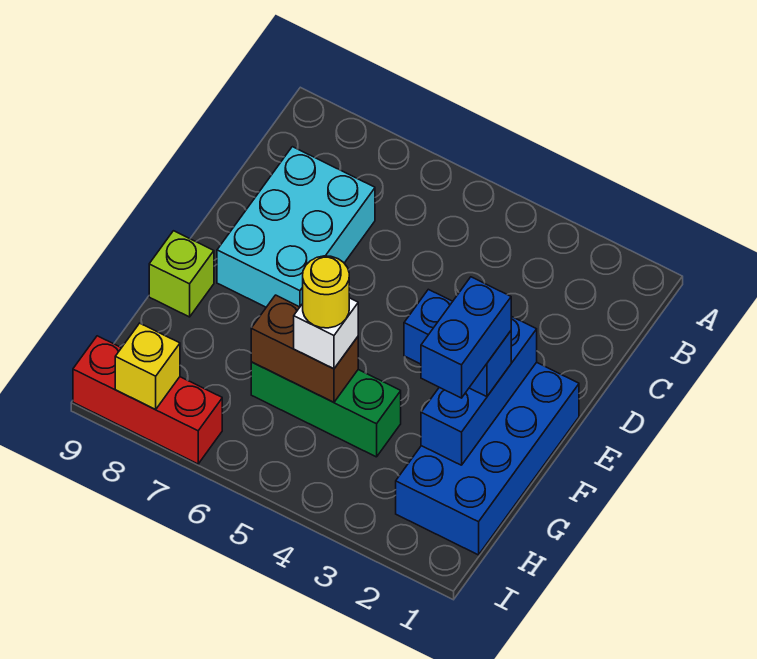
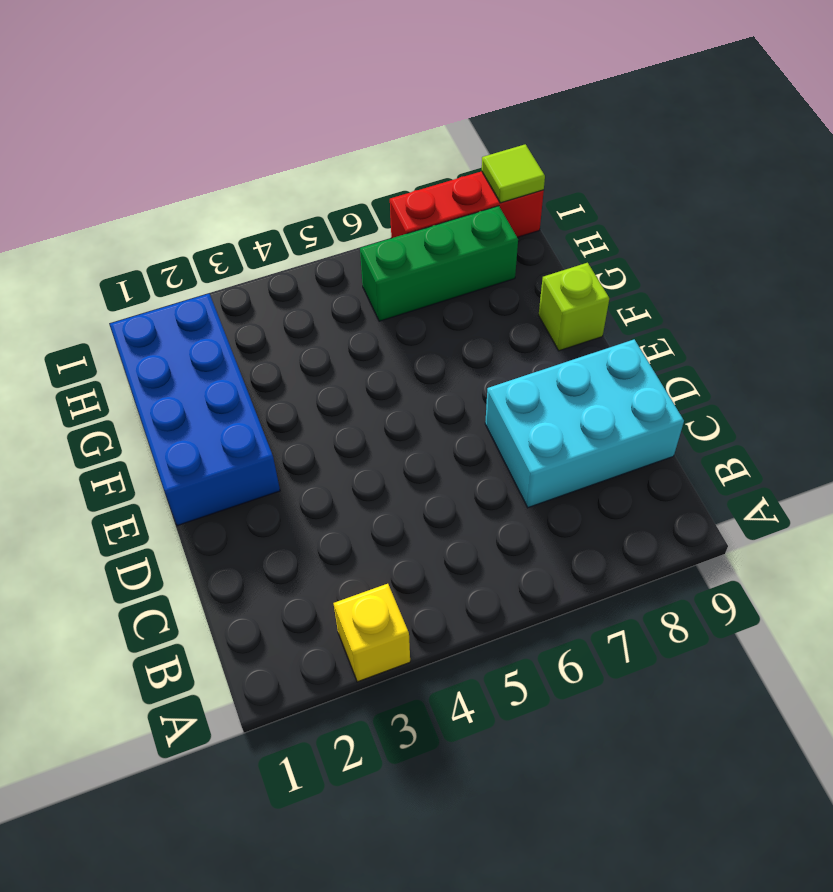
yellow 1x1 brick [333,584,410,682] -> yellow 1x1 brick moved to [115,323,180,410]
cyan 2x3 brick [485,339,684,508] -> cyan 2x3 brick turned to [217,147,375,307]
green 1x3 brick [360,206,518,321] -> green 1x3 brick moved to [251,362,401,457]
lime 1x1 tile [482,144,545,203] -> none
none -> blue 1x3 brick [421,316,537,465]
none -> brown 1x2 brick [251,295,358,402]
none -> blue 1x2 brick [404,289,511,397]

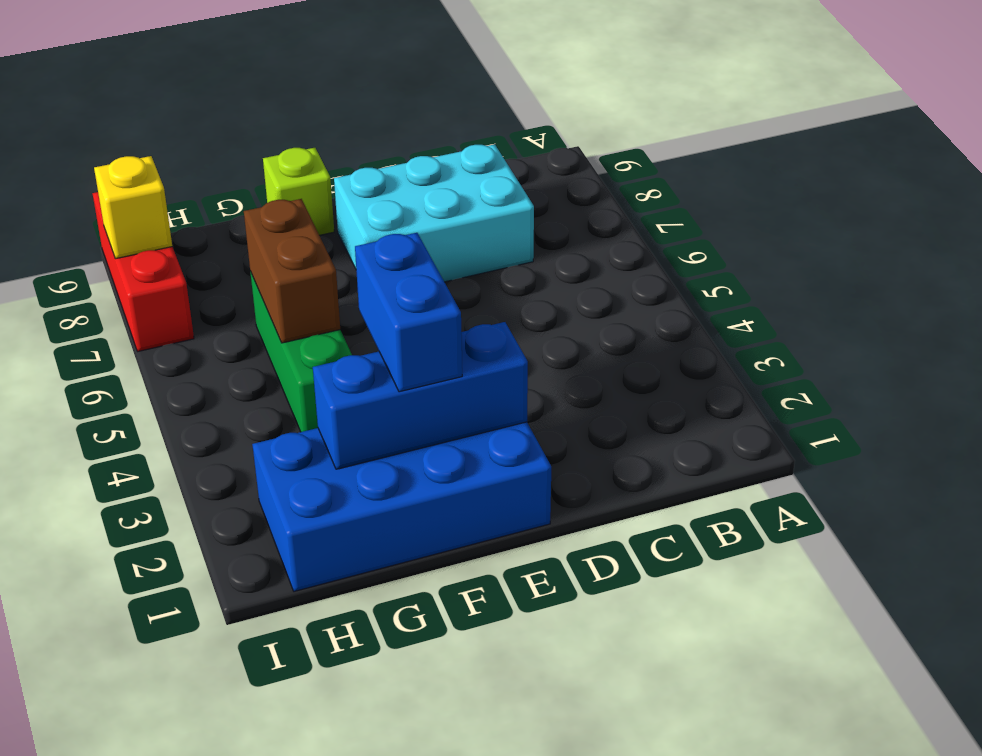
none -> white 1x1 brick [294,298,358,369]
none -> blue 1x2 brick [421,277,511,398]
none -> yellow 1x1 round brick [303,256,349,328]

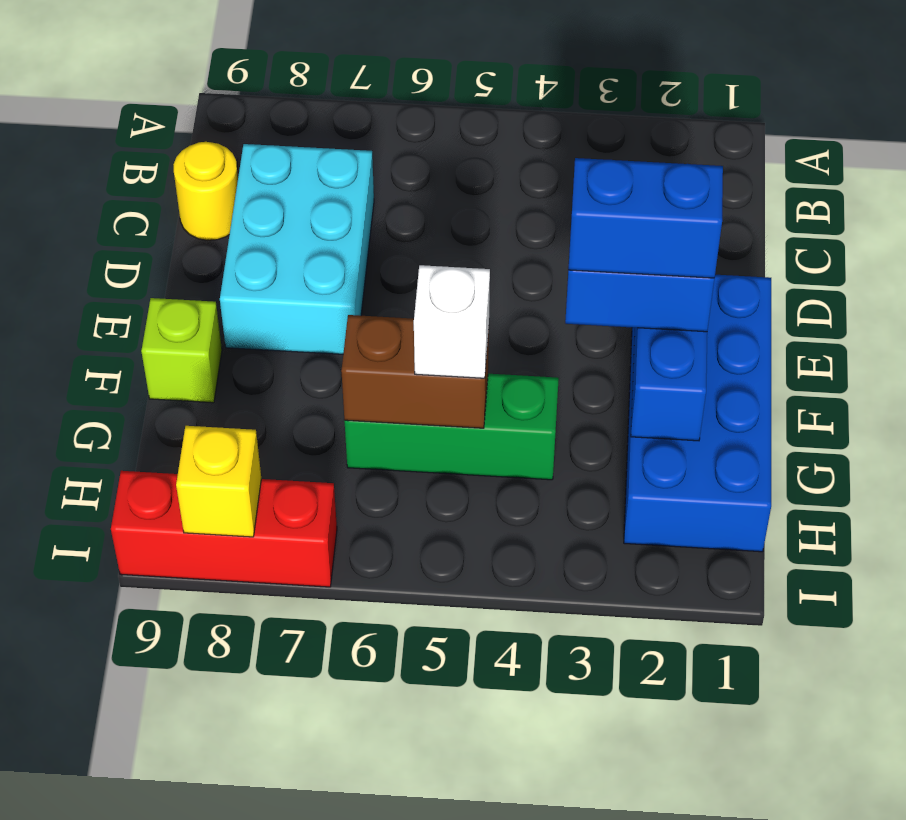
yellow 1x1 round brick [173,142,238,240] -> yellow 1x1 round brick moved to [303,256,349,328]
blue 1x2 brick [568,158,723,278] -> blue 1x2 brick turned to [421,277,511,398]

